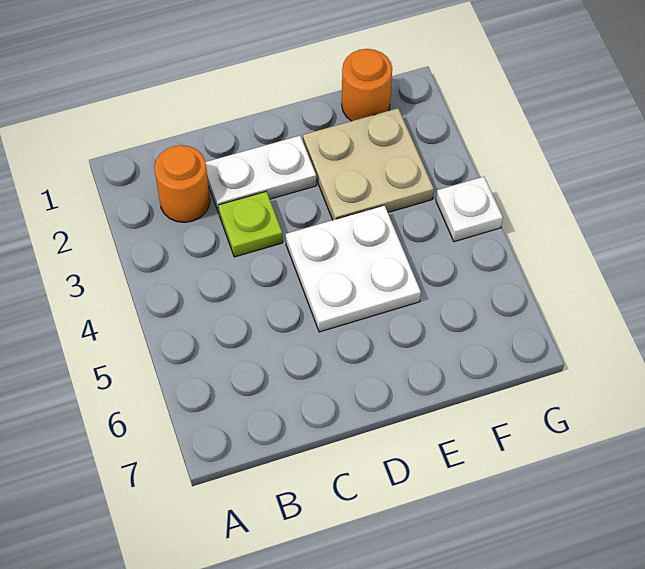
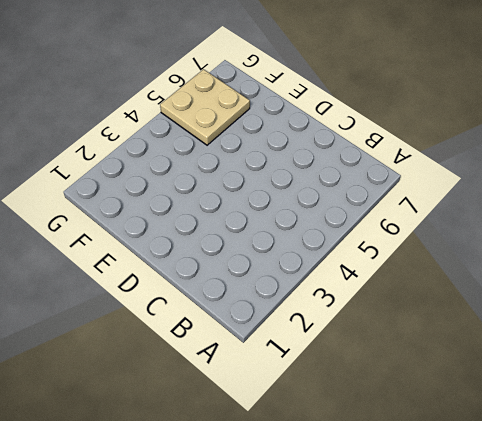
tan 2x2 plate [160,69,250,145] -> tan 2x2 plate moved to [303,108,434,220]
none -> orange 1x1 round brick [154,145,210,222]
none -> white 1x2 plate [205,136,316,213]

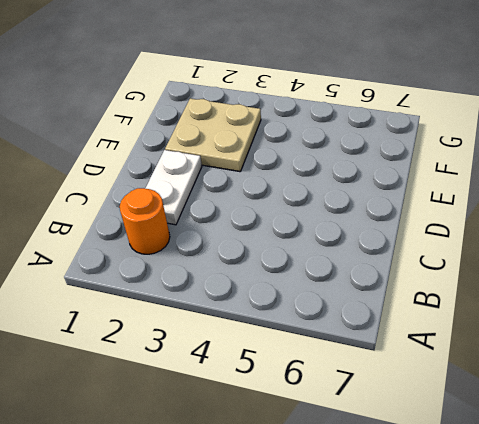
none -> lime 1x1 plate [218,191,283,257]
none -> white 2x2 plate [286,205,421,332]

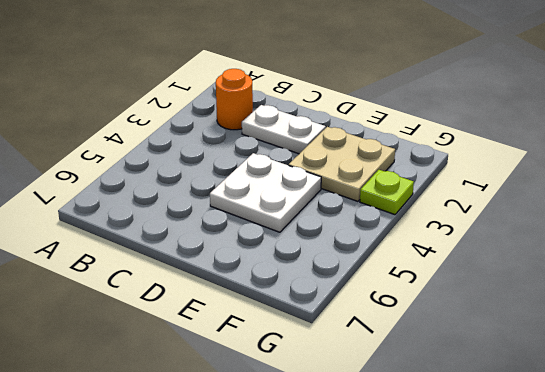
lime 1x1 plate [360,170,414,215] -> lime 1x1 plate moved to [218,191,283,257]
none -> orange 1x1 round brick [342,49,392,121]
none -> white 1x1 plate [436,177,503,242]

